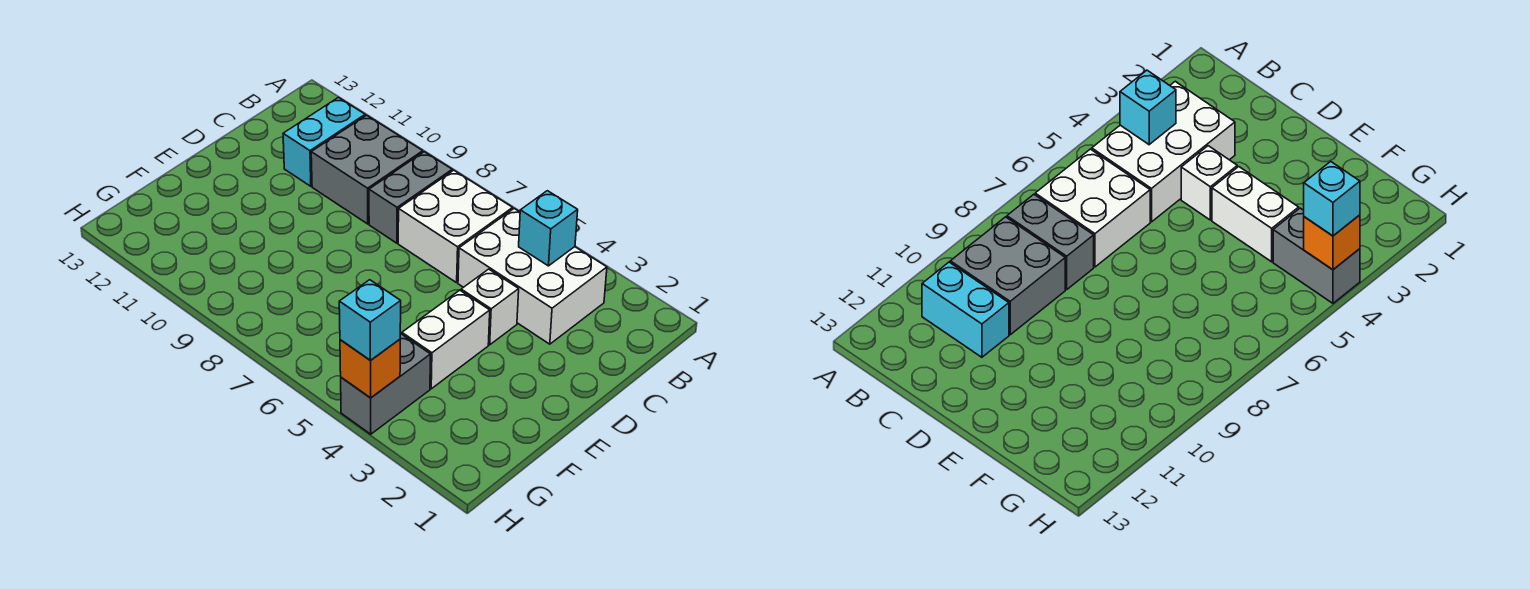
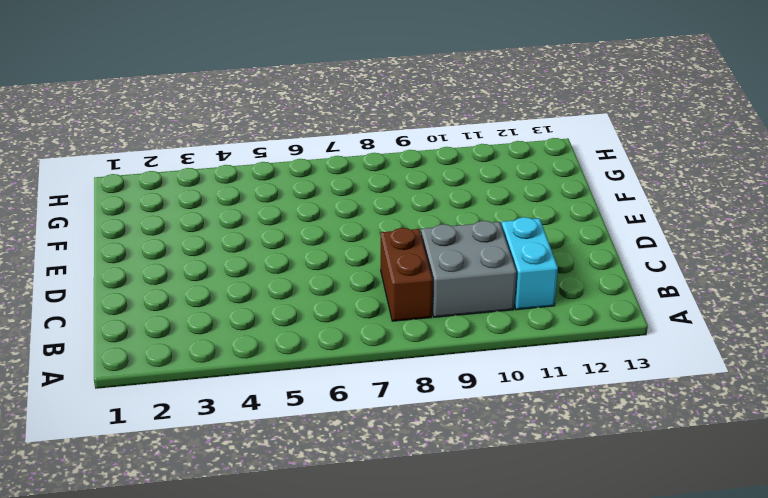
brown 1x2 brick [381,228,433,321] -> grey 1x2 brick [369,152,452,243]
none -> white 2x3 brick [458,209,607,344]
none -> white 2x2 brick [398,170,513,283]

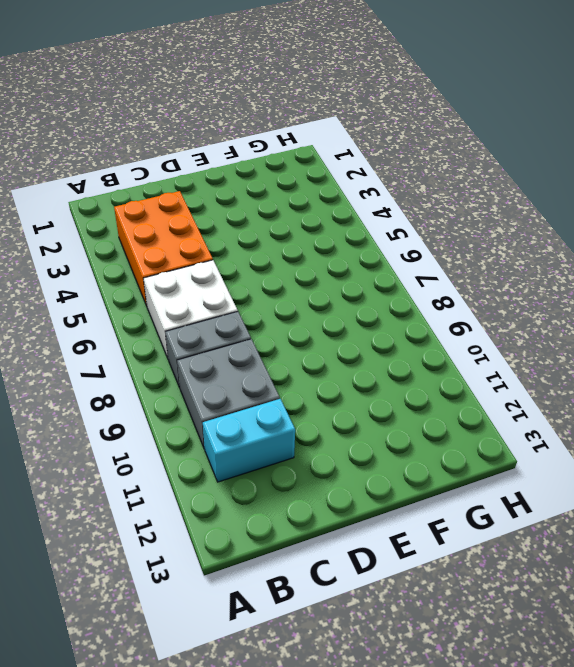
orange 2x3 brick [114,191,213,306] -> white 2x3 brick [458,209,607,344]
none -> white 1x1 brick [461,269,519,345]
none -> white 1x2 brick [402,290,490,389]

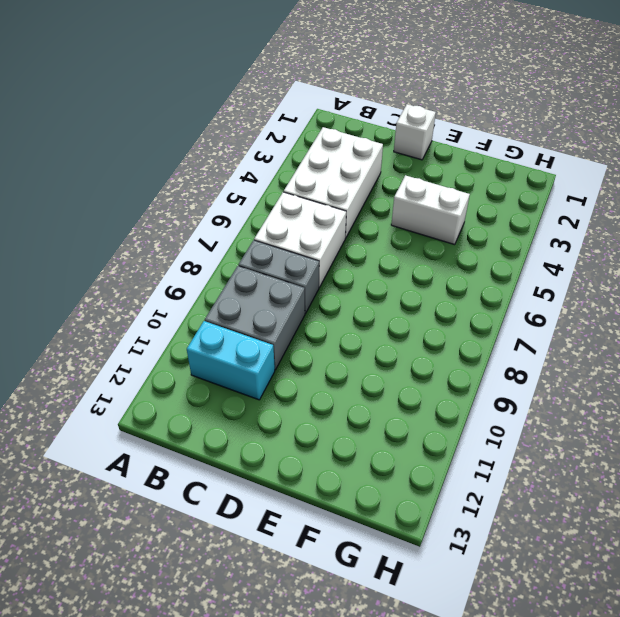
white 1x1 brick [394,104,436,160] -> white 1x1 brick moved to [461,269,519,345]
none -> grey 1x2 brick [341,333,431,434]
none -> cyan 1x1 brick [519,191,578,266]

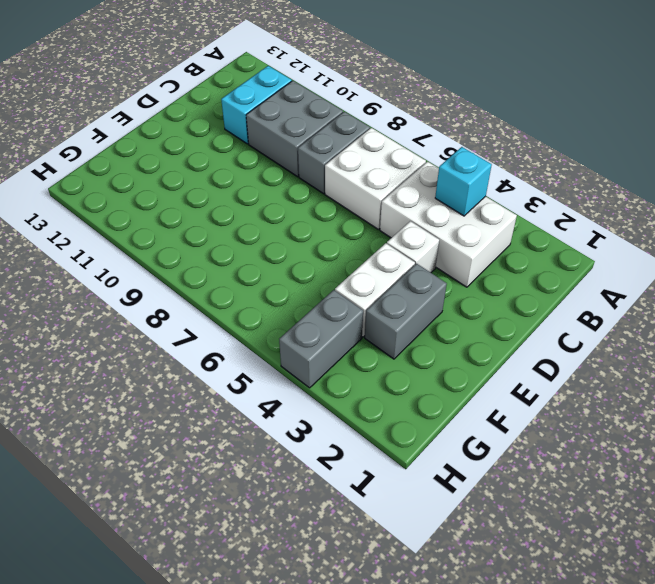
grey 1x2 brick [365,264,447,359] -> none
none -> orange 1x1 brick [340,339,400,398]
none -> cyan 1x1 brick [339,280,401,361]

